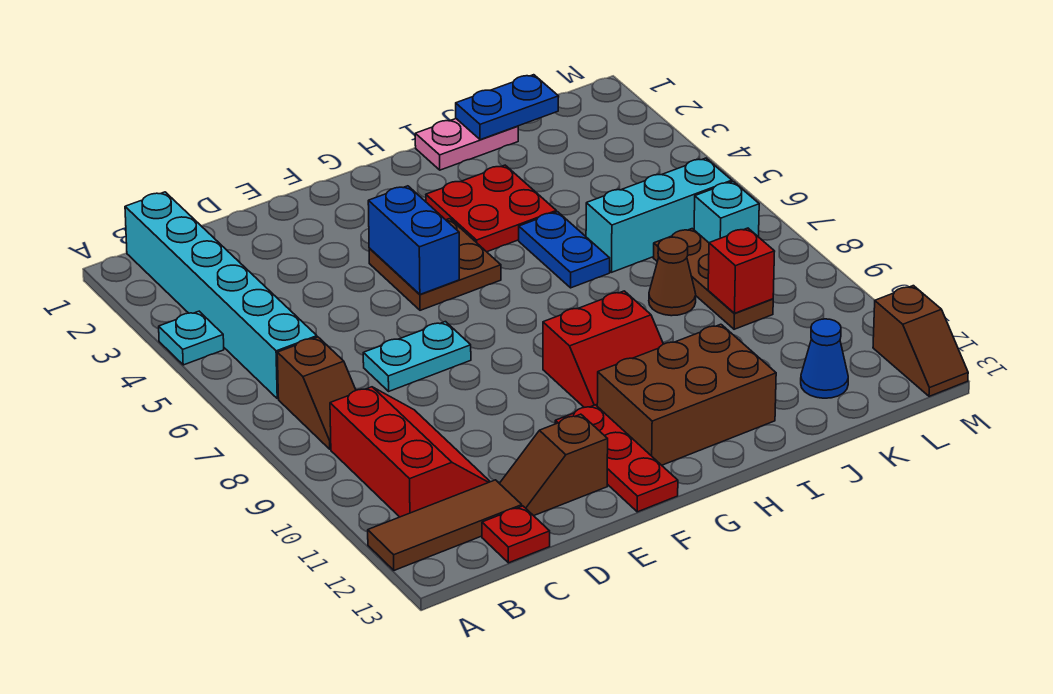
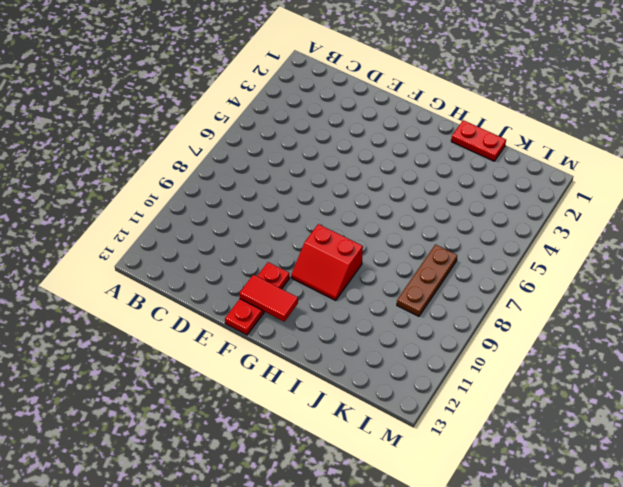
red 1x2 tile [239,275,298,321] -> none
red 1x2 plate [451,120,506,161] -> pink 1x2 plate [415,119,518,170]
none -> cyan 1x1 plate [159,311,224,365]
none -> brown 1x3 tile [368,480,522,570]
none -> cyan 1x6 brick [125,192,317,399]

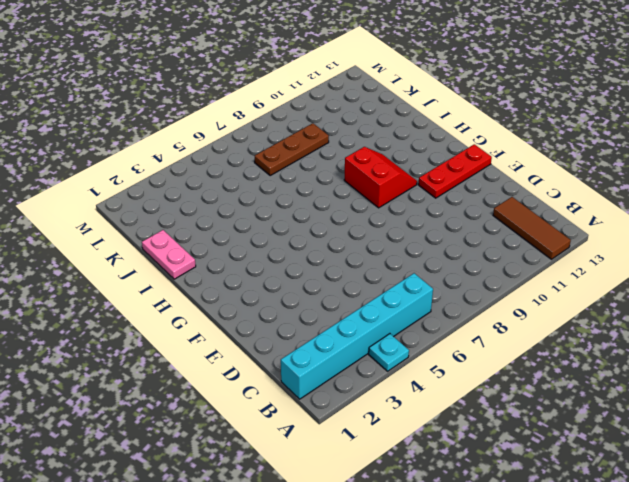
none -> brown 1x2 slope [277,337,356,449]
none -> red 2x3 slope [330,387,490,517]
none -> red 1x1 plate [482,506,550,563]

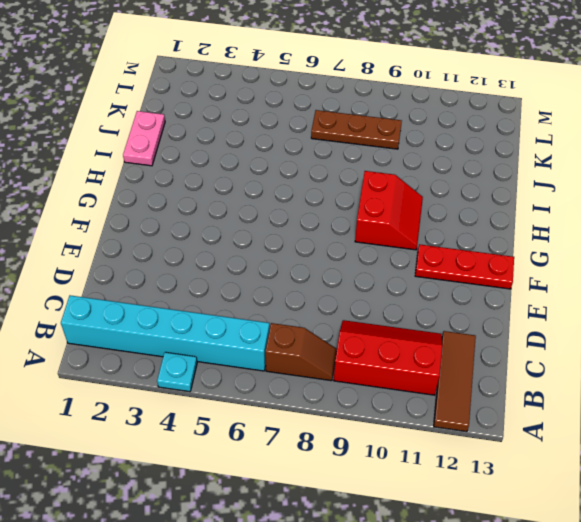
none -> red 1x1 plate [482,506,550,563]
none -> cyan 1x2 plate [363,322,471,391]
none -> brown 1x2 slope [499,414,608,516]

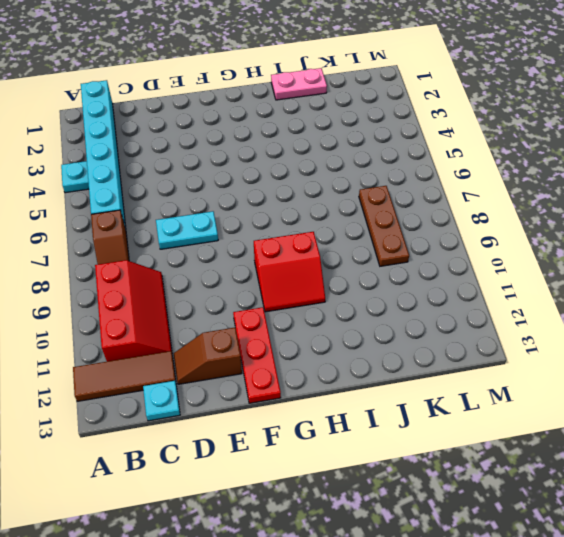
cyan 1x1 plate [143,381,180,421] -> red 1x1 plate [482,506,550,563]
none -> brown 2x2 plate [369,219,501,310]
none -> brown 2x3 brick [597,324,776,465]
none -> red 2x2 plate [426,165,556,252]

